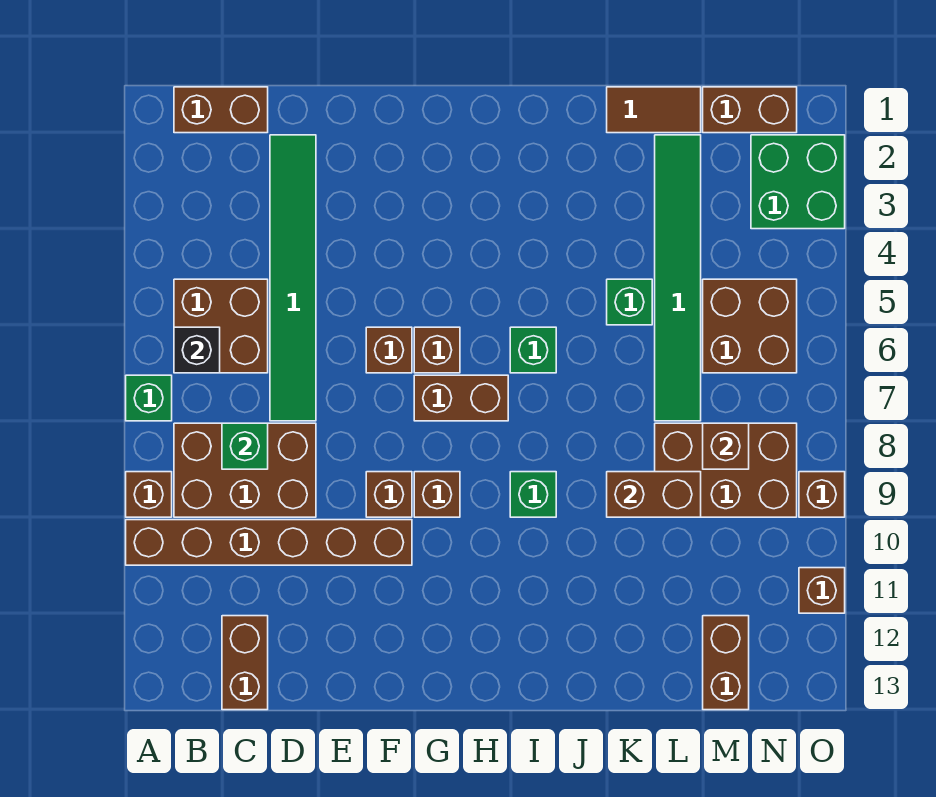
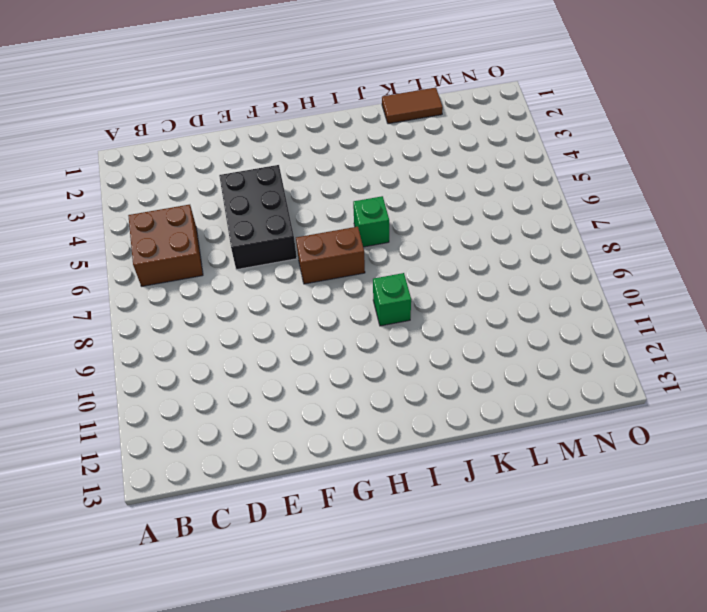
black 2x3 brick [219,165,297,270] -> brown 1x1 brick [366,327,412,373]
none -> green 1x1 brick [126,375,172,421]
none -> brown 1x1 brick [126,472,172,517]
none -> brown 1x6 brick [126,520,412,565]

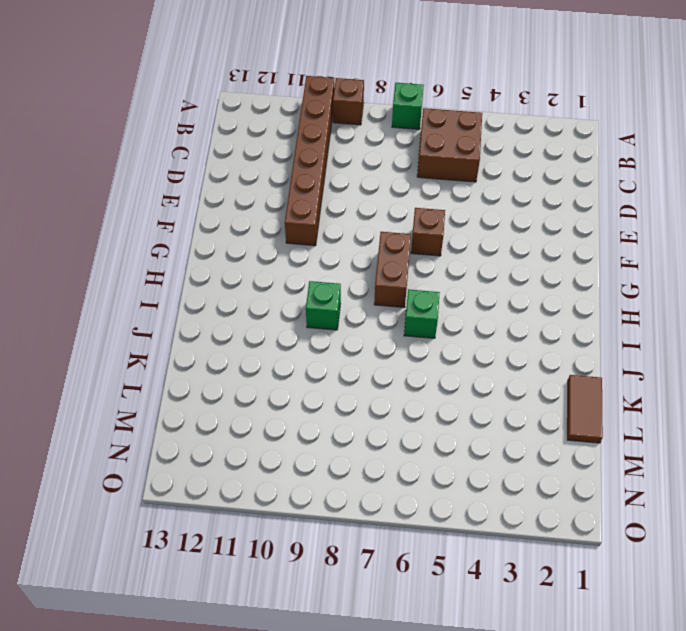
none -> brown 1x2 brick [174,87,268,133]
none -> brown 2x3 brick [174,423,316,517]
none -> brown 1x2 brick [222,616,268,710]

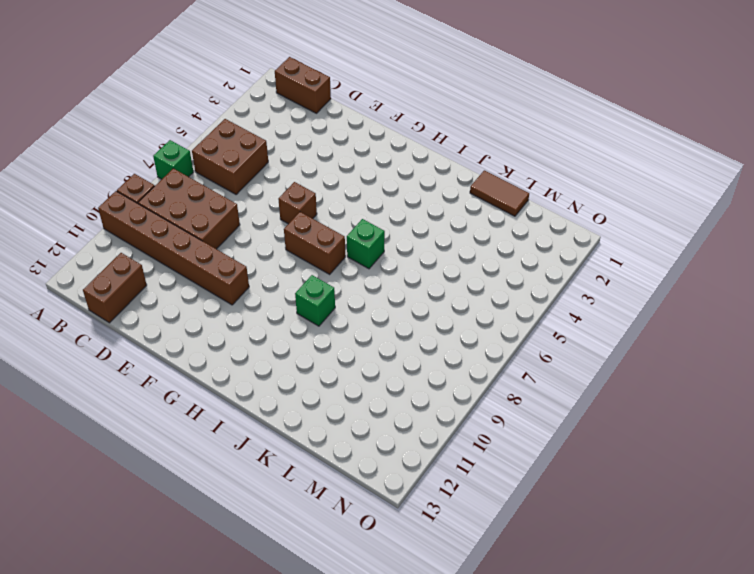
none -> green 1x6 tile [270,135,316,421]
none -> brown 1x1 brick [366,472,412,517]
none -> brown 1x1 brick [414,327,460,373]

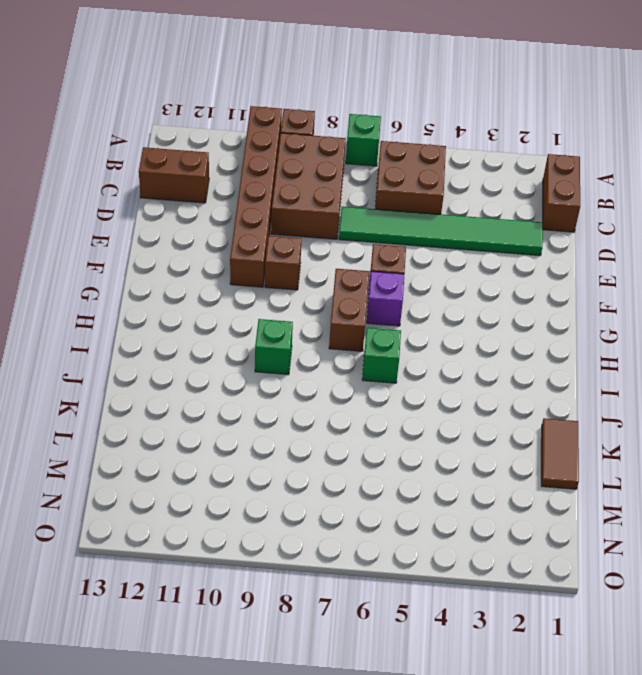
purple 1x1 brick [367,271,404,326] -> brown 1x1 brick [414,327,460,373]
none -> brown 1x1 brick [414,472,460,517]
none -> green 1x1 brick [607,279,652,325]
none -> green 1x6 tile [655,135,701,421]

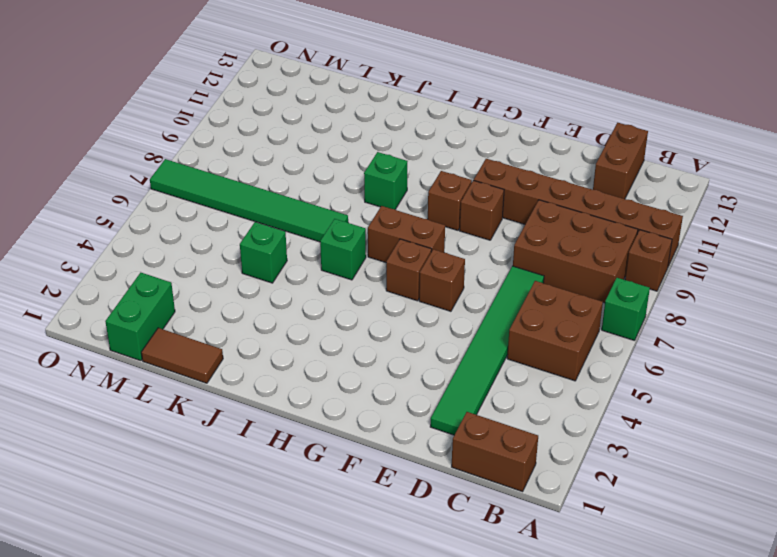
green 1x6 tile [150,159,348,242] -> green 1x6 tile turned to [655,135,701,421]
green 1x2 brick [105,273,175,361] -> brown 1x2 brick [703,87,797,133]
none -> brown 2x3 brick [655,423,797,517]
none -> brown 2x2 brick [703,279,797,373]
none -> brown 1x2 brick [703,616,749,710]

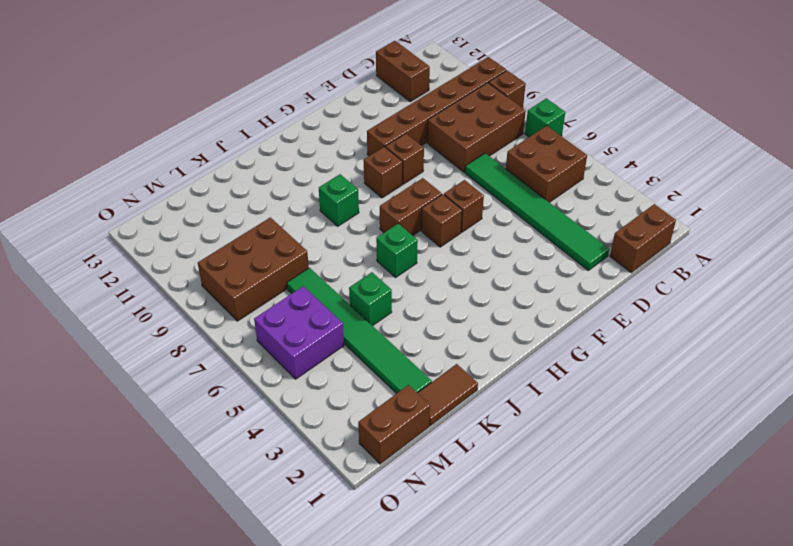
purple 2x2 brick [254,286,344,379] -> brown 2x2 brick [703,279,797,373]
none -> brown 1x2 brick [703,616,749,710]
none -> green 2x2 brick [751,135,845,229]
none -> brown 1x1 brick [799,472,845,517]

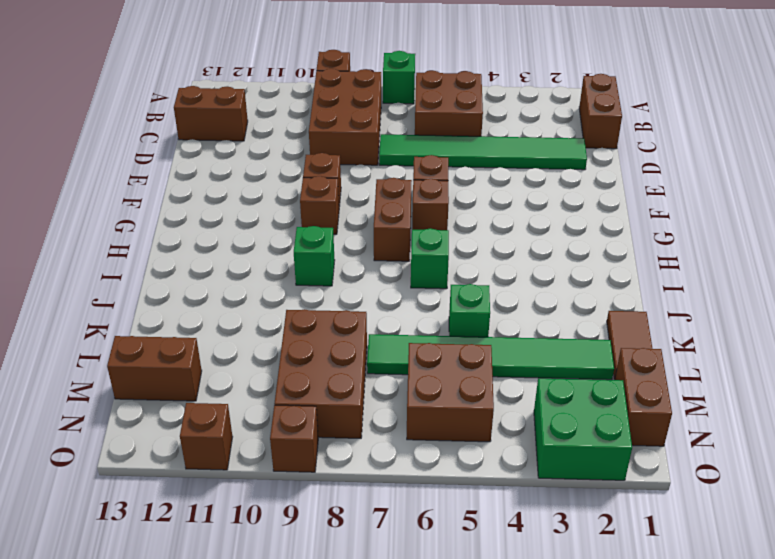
none -> brown 1x6 brick [126,520,412,565]
none -> black 1x1 brick [174,327,220,373]
none -> green 1x1 brick [222,423,268,469]

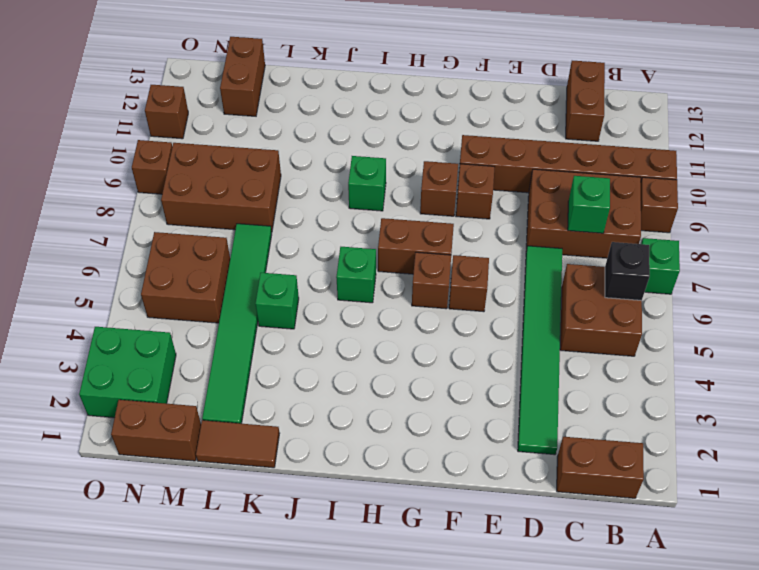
none -> brown 1x2 brick [607,472,701,517]
none -> brown 1x1 brick [703,423,749,469]

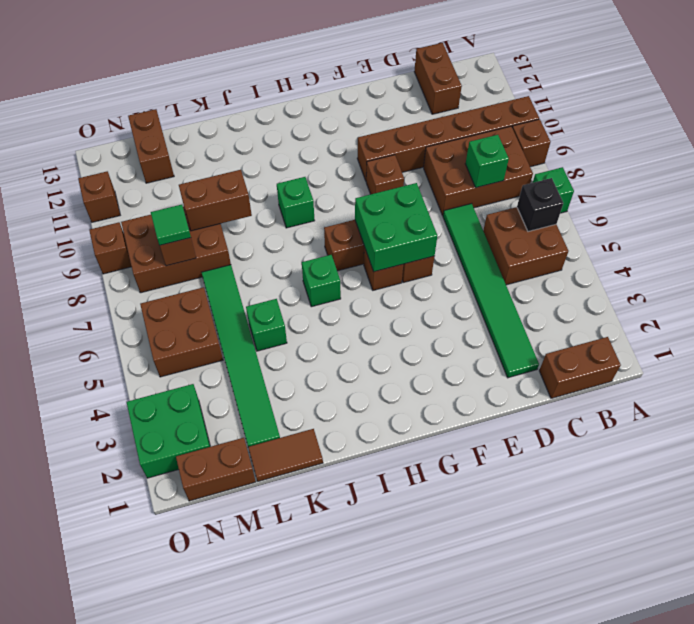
green 2x2 brick [355,183,437,272] -> none
green 1x1 tile [151,205,191,245] -> none
none -> brown 1x1 brick [414,472,460,517]

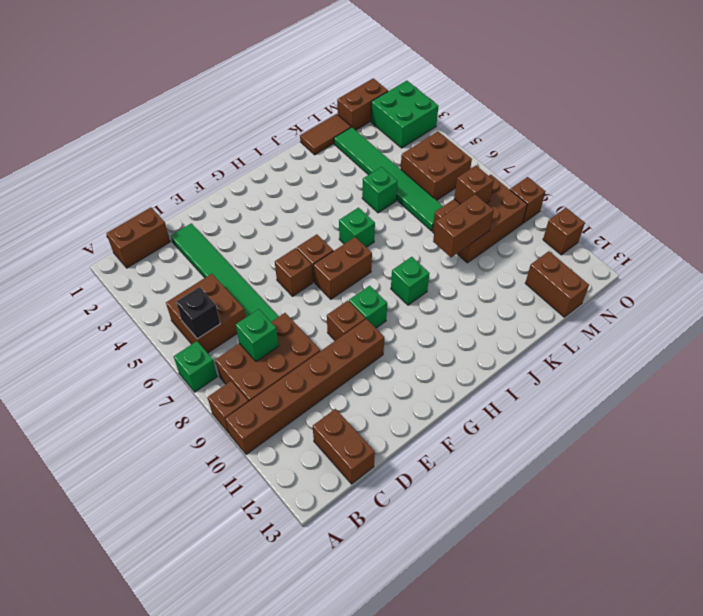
green 1x1 brick [349,286,387,328] -> brown 1x1 brick [414,472,460,517]

